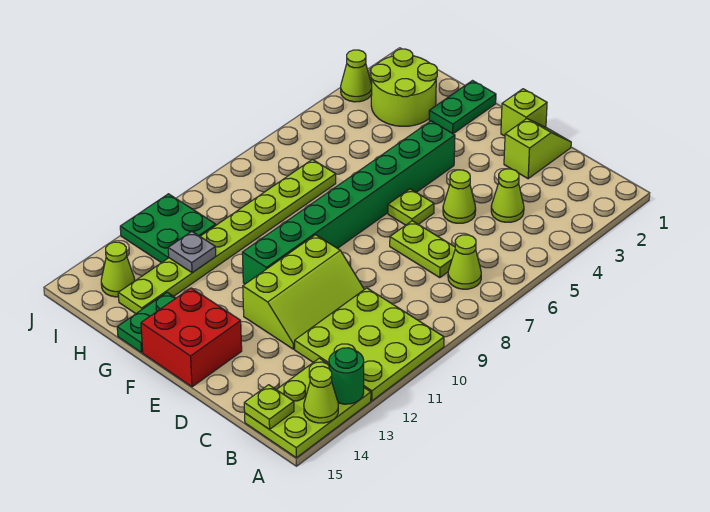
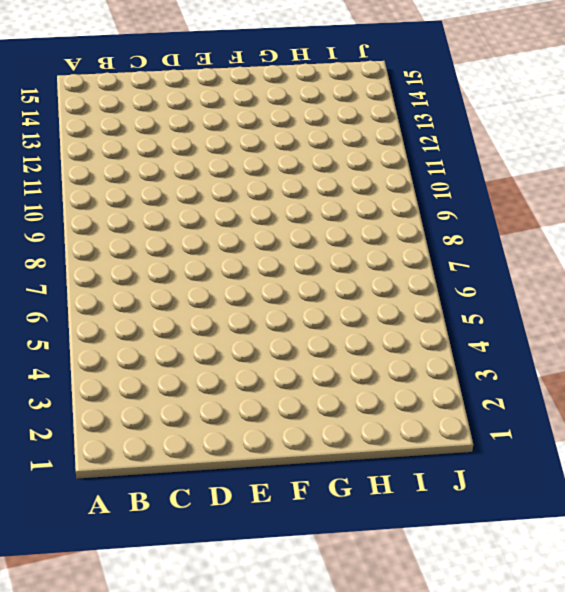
none -> lime 3x3 plate [295,288,444,401]
none -> lime 2x3 plate [245,358,371,458]
none -> lime 1x1 cone [448,235,481,289]

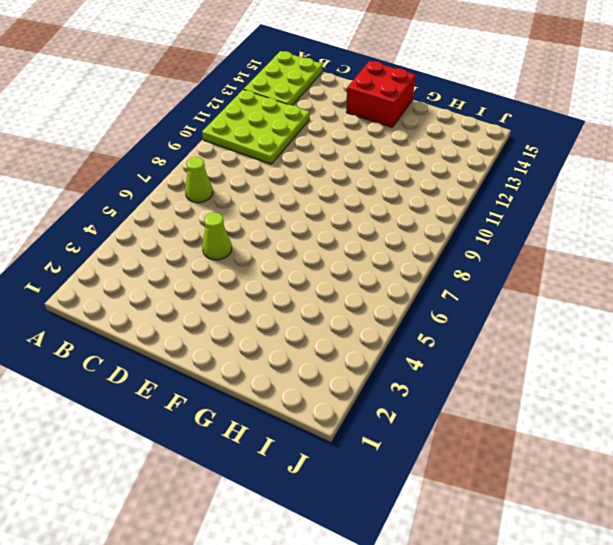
none -> lime 1x1 cone [491,169,524,222]
none -> lime 1x2 plate [390,221,455,278]
none -> lime 1x2 slope [504,119,571,179]

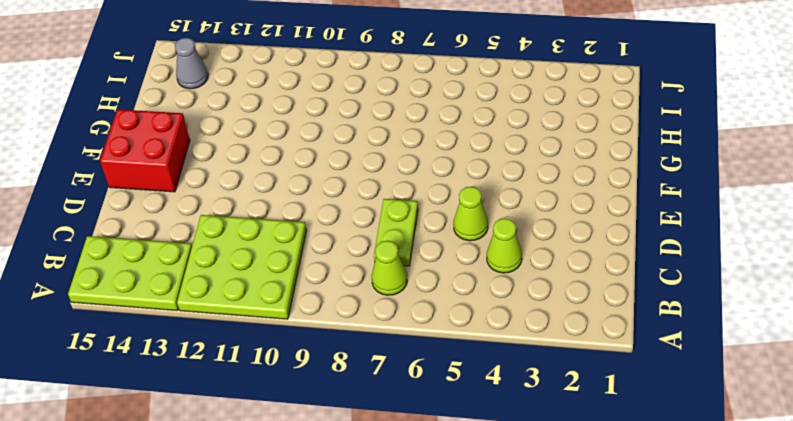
grey 1x1 cone [175,38,208,89] -> lime 1x1 cone [101,242,135,297]
none -> lime 1x2 slope [504,119,571,179]
none -> lime 2x3 slope [243,235,364,349]
none -> lime 1x1 brick [501,89,547,136]

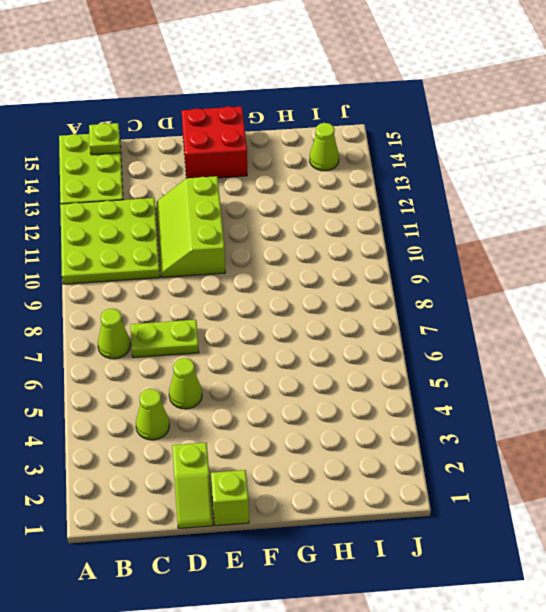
none -> lime 1x1 plate [388,189,434,225]
none -> green 1x8 brick [242,121,455,284]
none -> green 1x2 plate [429,81,496,134]

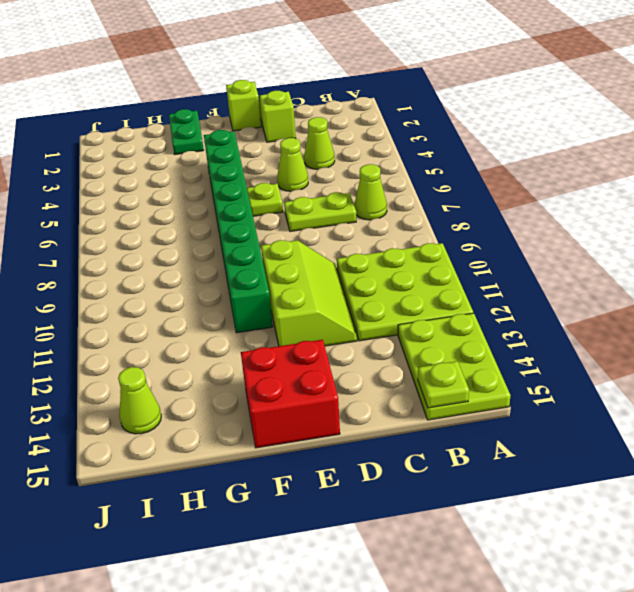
none -> green 1x2 plate [117,292,176,353]
none -> lime 2x2 round brick [371,49,437,126]
none -> lime 1x8 plate [118,159,336,314]

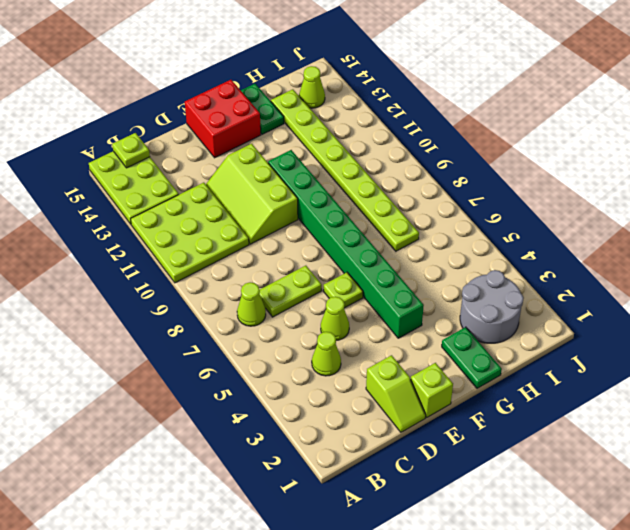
grey 2x2 round brick [460,270,524,343] -> lime 2x2 round brick [371,49,437,126]
none -> green 2x2 plate [120,194,216,263]
none -> lime 1x1 cone [341,50,372,102]
none -> green 1x1 round brick [329,348,364,404]

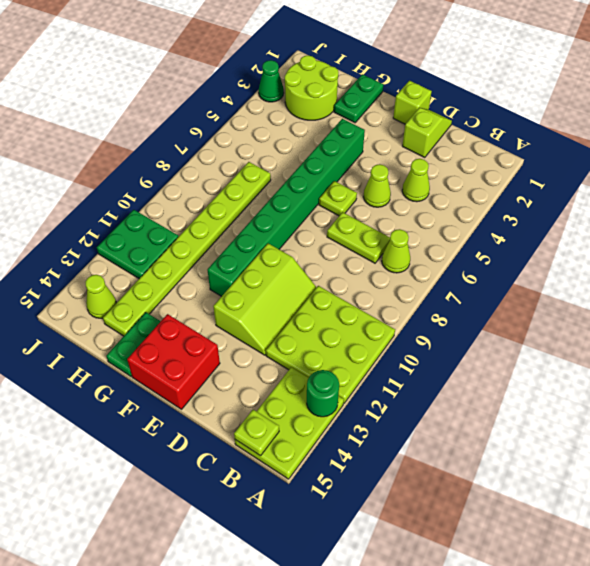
green 1x1 cone [259,60,284,102] -> lime 1x1 cone [341,50,372,102]
none -> lime 1x1 cone [304,366,338,423]
none -> grey 1x1 plate [168,231,216,273]

